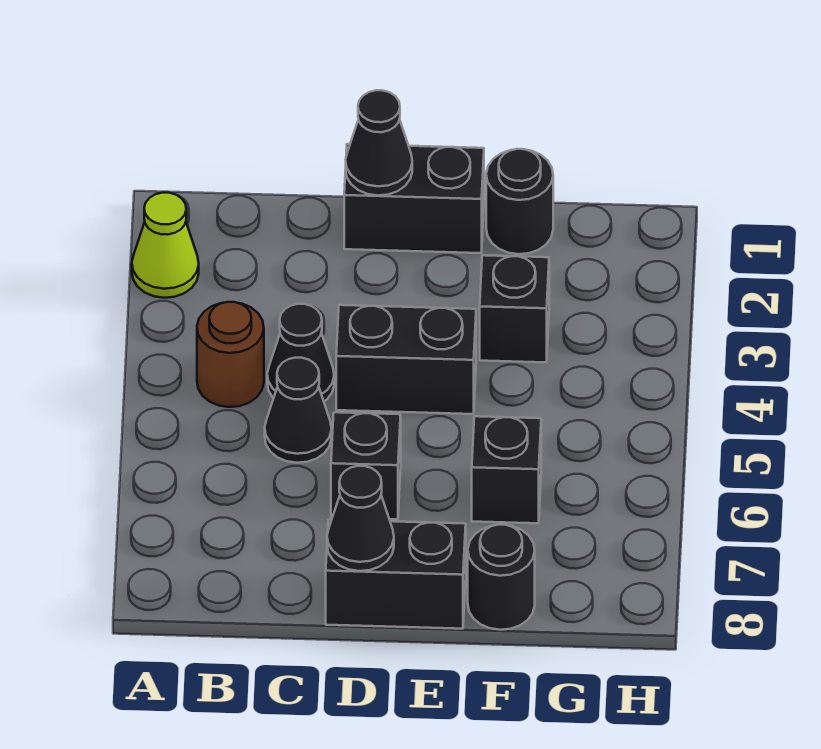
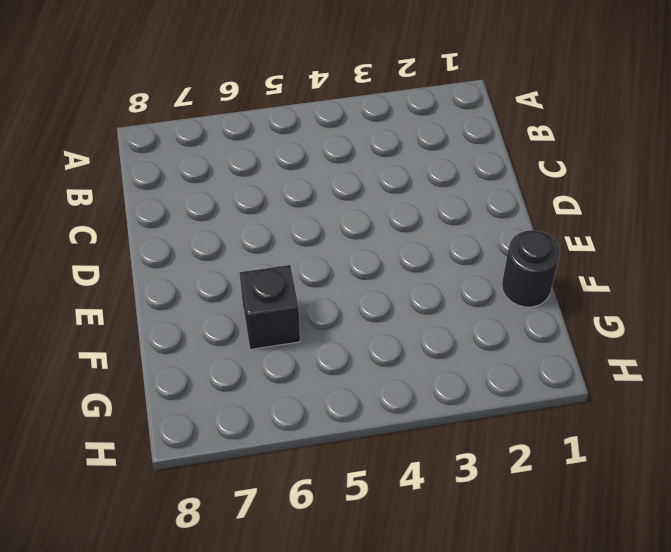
none -> lime 1x1 cone [132,193,199,298]
none -> brown 1x1 round brick [197,302,264,407]
none -> black 1x1 cone [267,304,334,401]

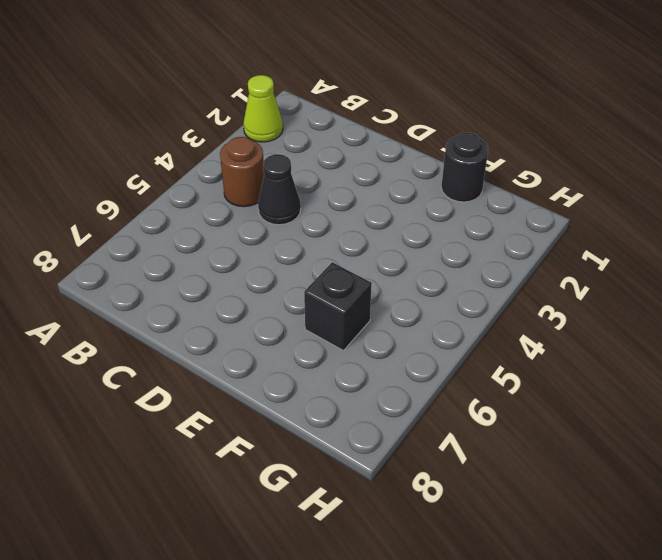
none -> black 1x1 cone [265,358,332,463]
none -> black 1x2 brick [344,144,484,253]
none -> black 1x2 brick [336,305,476,414]

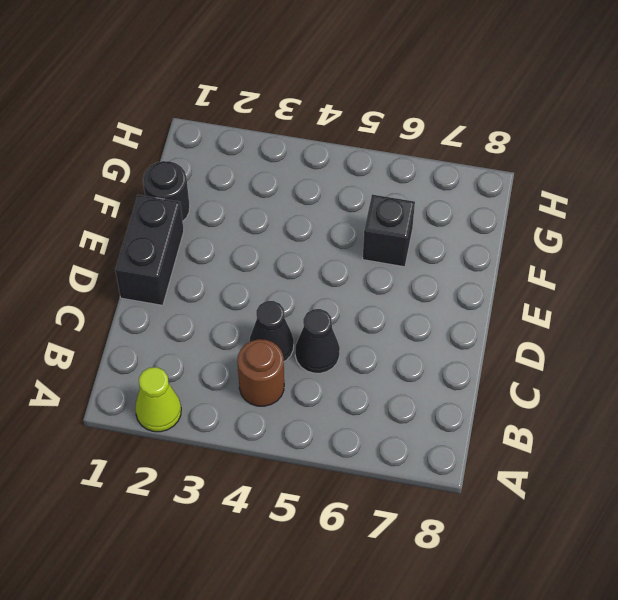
none -> black 1x2 brick [336,305,476,414]
none -> black 1x1 brick [331,412,401,519]
none -> black 1x2 brick [326,520,466,629]

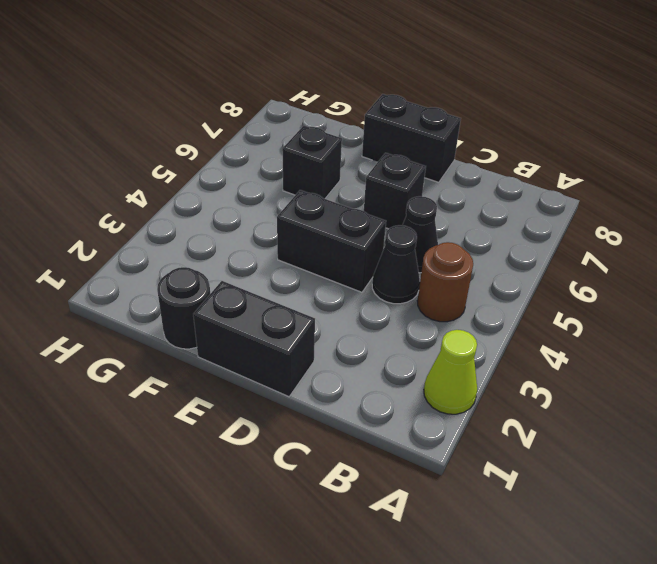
none -> black 1x1 brick [480,255,549,362]
none -> black 1x1 round brick [468,525,535,630]
none -> black 1x1 cone [346,90,412,196]

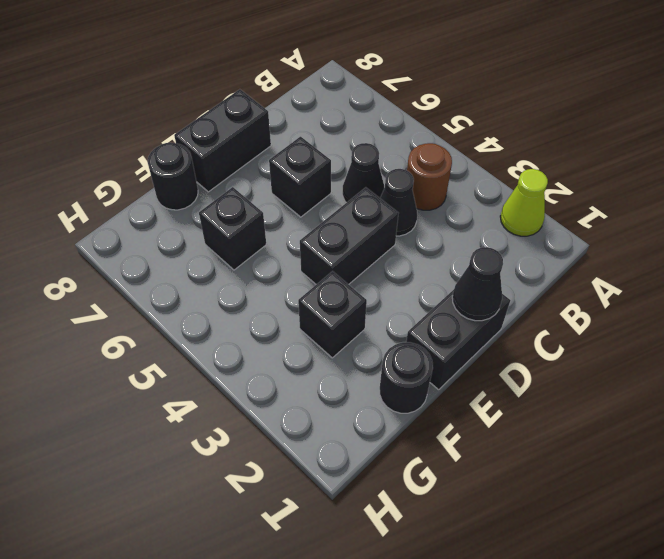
none -> black 1x1 cone [327,466,394,571]

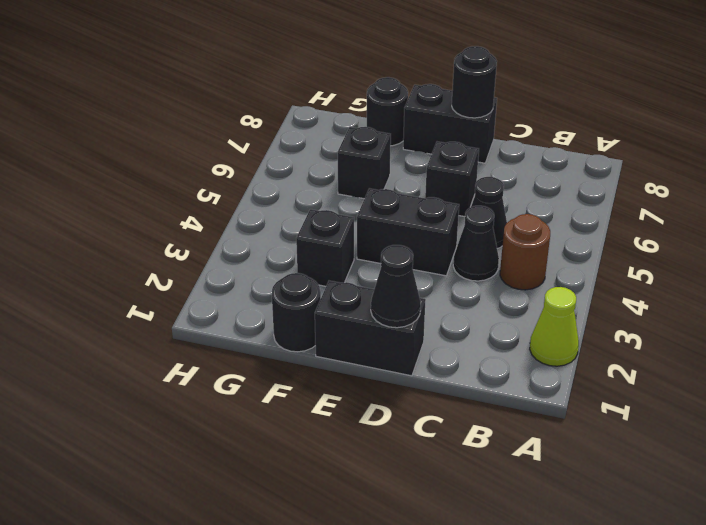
black 1x1 round brick [452,46,497,118] -> black 1x1 cone [327,466,394,571]

